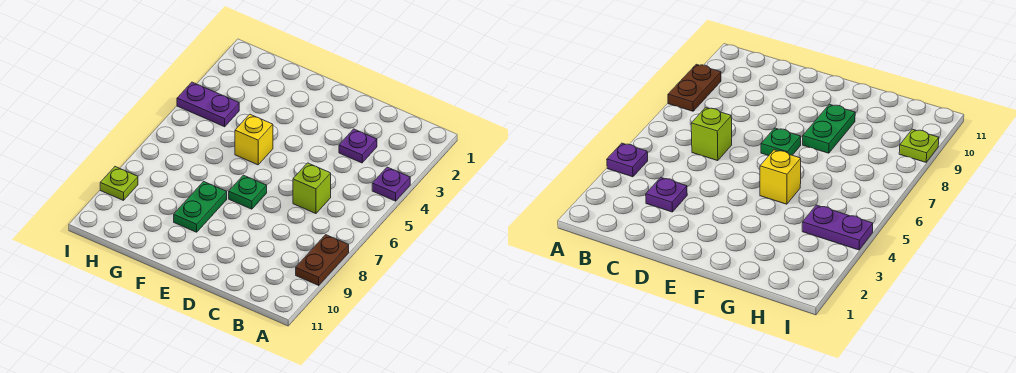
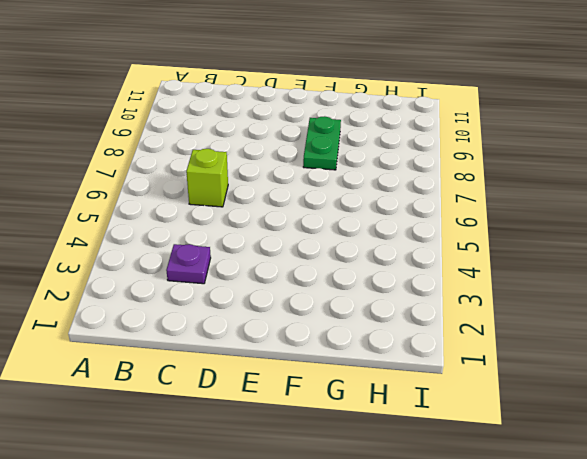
none -> purple 1x1 plate [372,167,410,201]
none -> brown 1x2 plate [296,235,349,285]

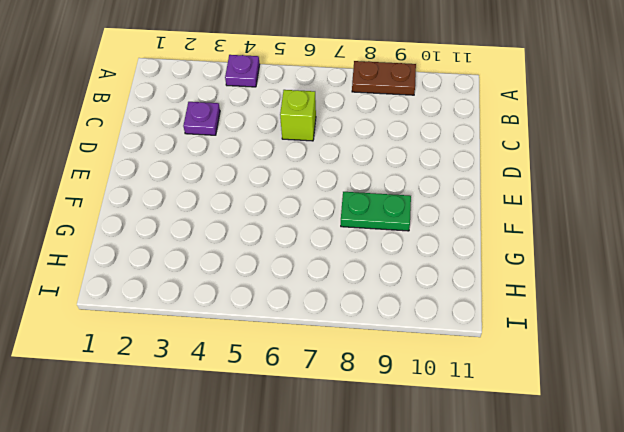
none -> green 1x1 plate [229,175,267,209]
none -> yellow 1x1 brick [235,114,273,165]

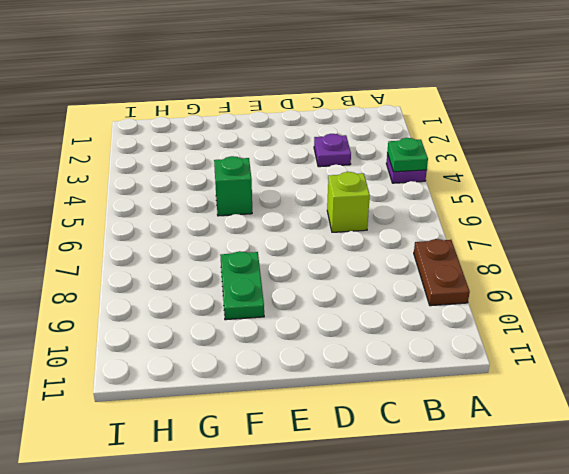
green 1x1 plate [387,138,428,172] -> green 1x1 plate moved to [229,175,267,209]
green 1x1 brick [214,156,252,216] -> yellow 1x1 brick [235,114,273,165]
none -> purple 1x2 plate [177,82,239,127]
none -> lime 1x1 plate [100,167,138,200]

